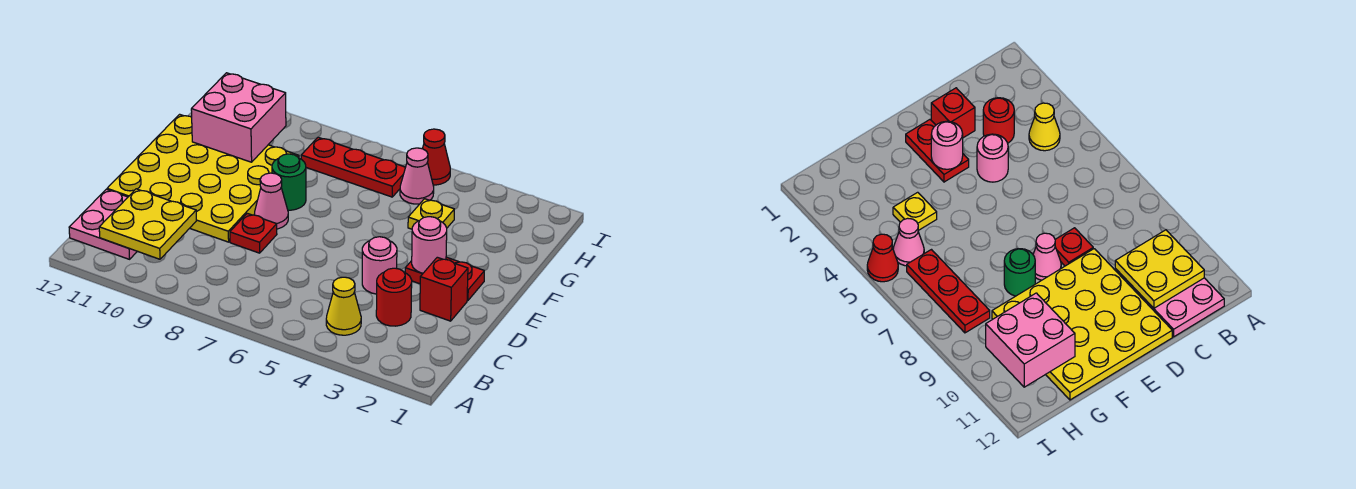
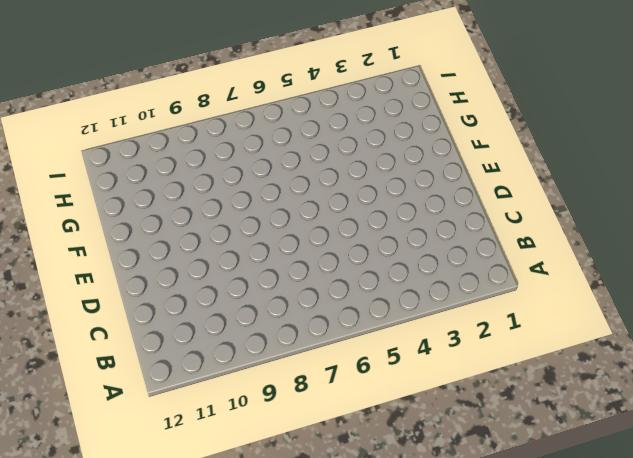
none -> yellow 1x1 cone [326,277,361,335]
none -> pink 2x2 plate [69,189,137,259]
none -> red 1x1 round brick [376,268,412,326]

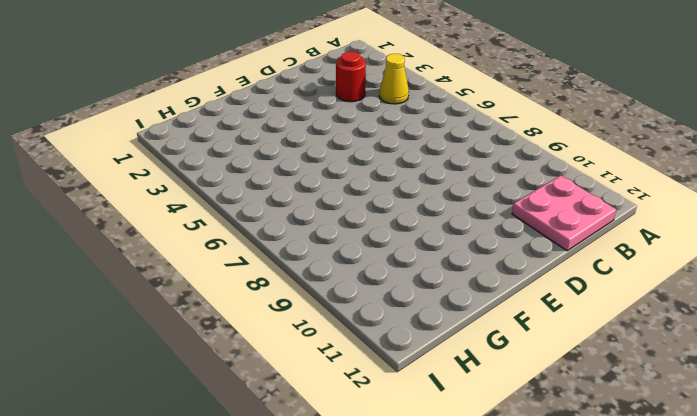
none -> red 1x1 brick [420,257,468,321]
none -> pink 1x1 round brick [362,237,397,294]
none -> red 1x1 plate [230,213,277,253]

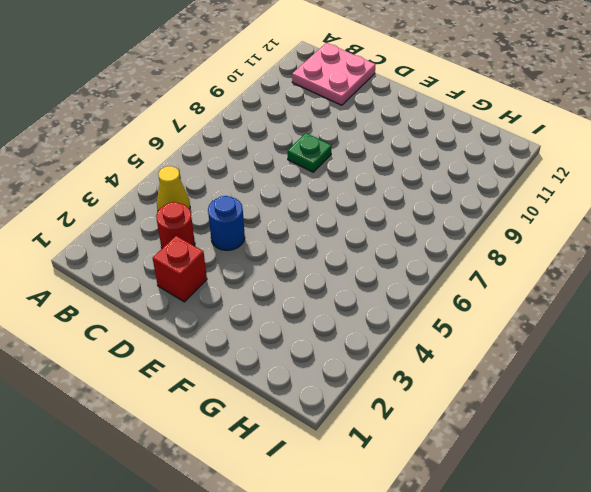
blue 1x1 round brick [208,196,245,250] -> pink 1x1 round brick [362,237,397,294]
green 1x1 plate [288,133,332,172] -> red 1x1 plate [230,213,277,253]
none -> yellow 4x4 plate [107,114,299,242]
none -> red 1x2 plate [405,257,484,301]
none -> pink 1x1 cone [254,173,288,229]

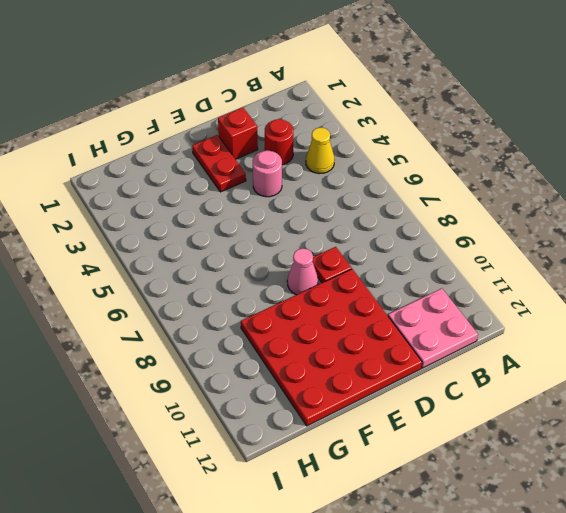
red 4x4 plate [241,269,422,426] -> yellow 4x4 plate [107,114,299,242]
none -> green 1x1 round brick [272,154,306,210]
none -> yellow 1x1 plate [408,199,454,229]
none -> pink 1x1 cone [400,148,434,204]

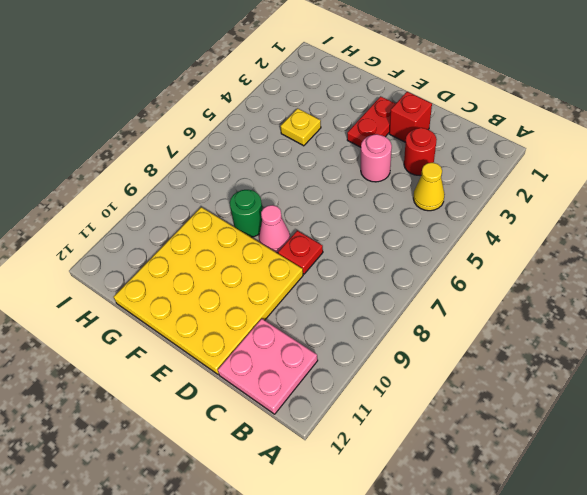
none -> pink 1x1 cone [400,148,434,204]
none -> red 1x3 plate [301,137,406,197]
none -> red 1x1 cone [422,129,450,185]

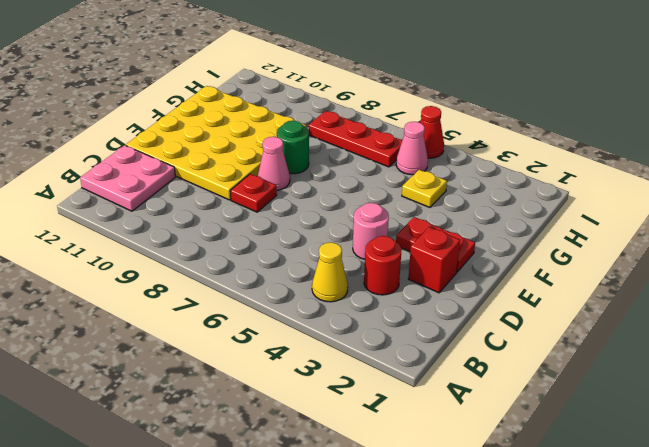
none -> yellow 2x2 plate [99,189,196,259]
none -> pink 1x1 round brick [412,217,447,273]
none -> pink 2x2 brick [191,73,286,162]

